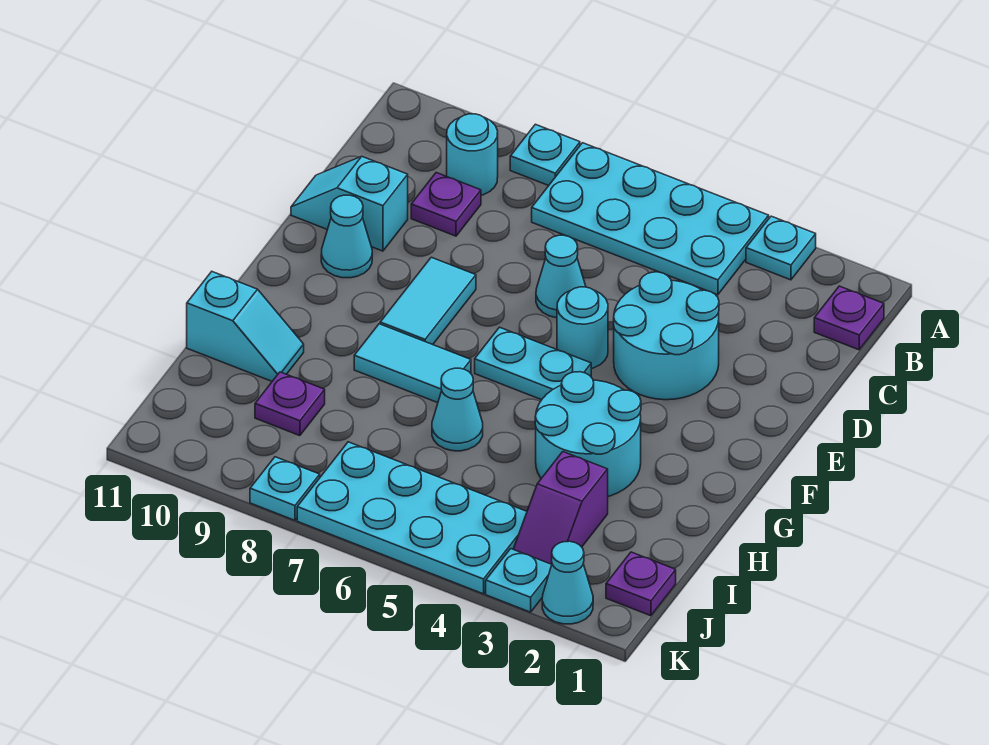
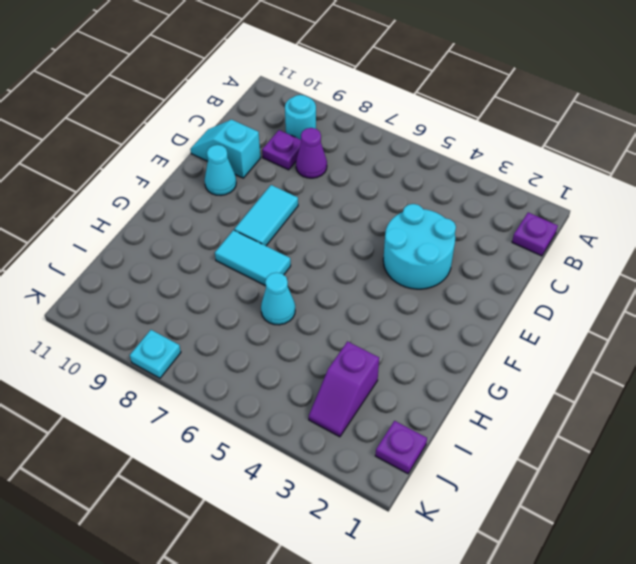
purple 1x1 cone [296,128,327,178] -> none
none -> cyan 1x1 plate [746,216,816,280]
none -> cyan 2x4 plate [532,143,769,295]
none -> cyan 1x1 plate [510,124,580,186]

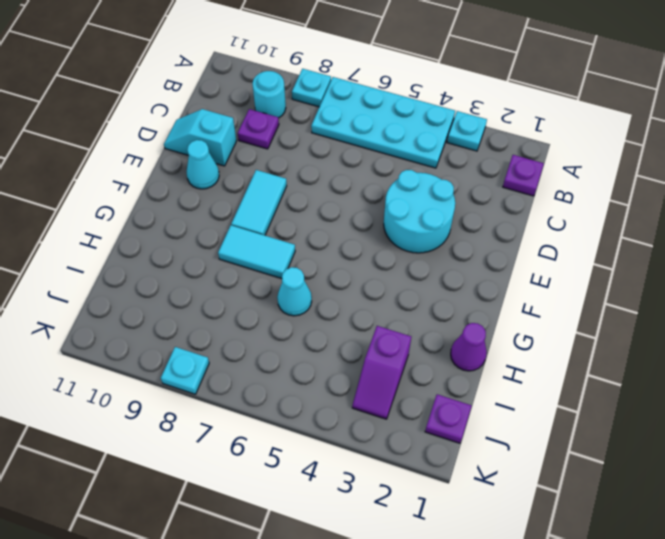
purple 1x1 cone [451,323,487,371] -> none
none -> cyan 1x1 cone [536,235,586,318]
none -> cyan 1x1 round brick [557,287,608,368]
none -> cyan 1x2 plate [475,327,591,400]

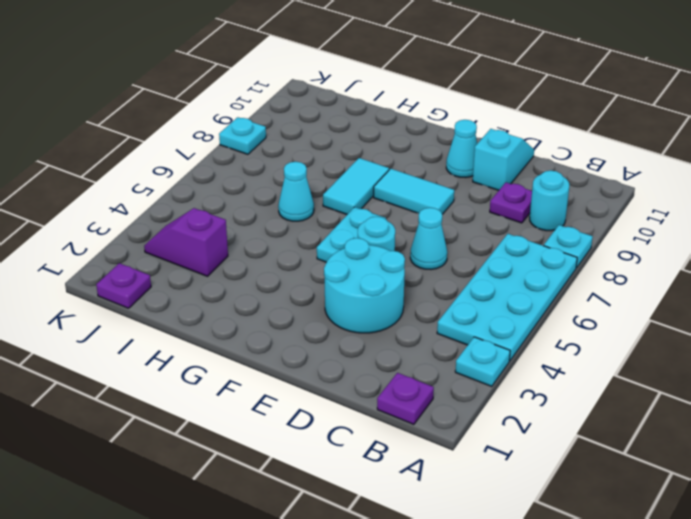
none -> cyan 2x2 round brick [535,372,641,496]
none -> cyan 1x2 slope [187,272,304,381]
none -> purple 1x1 plate [255,372,325,436]

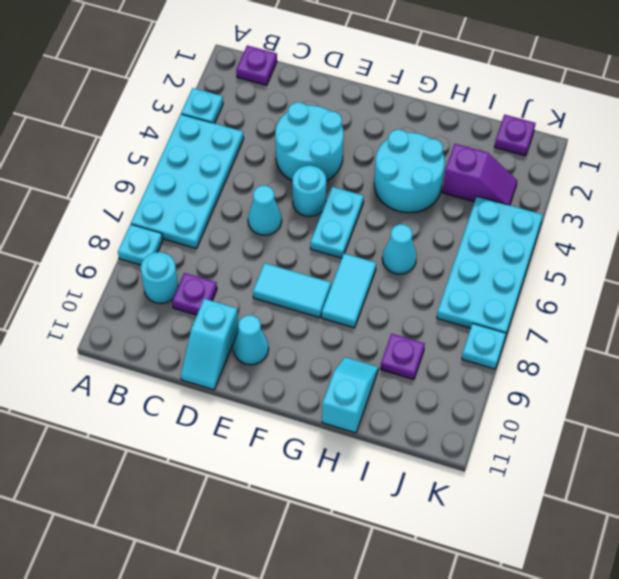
none -> cyan 1x1 cone [542,541,593,624]
none -> cyan 1x1 plate [486,549,552,612]

